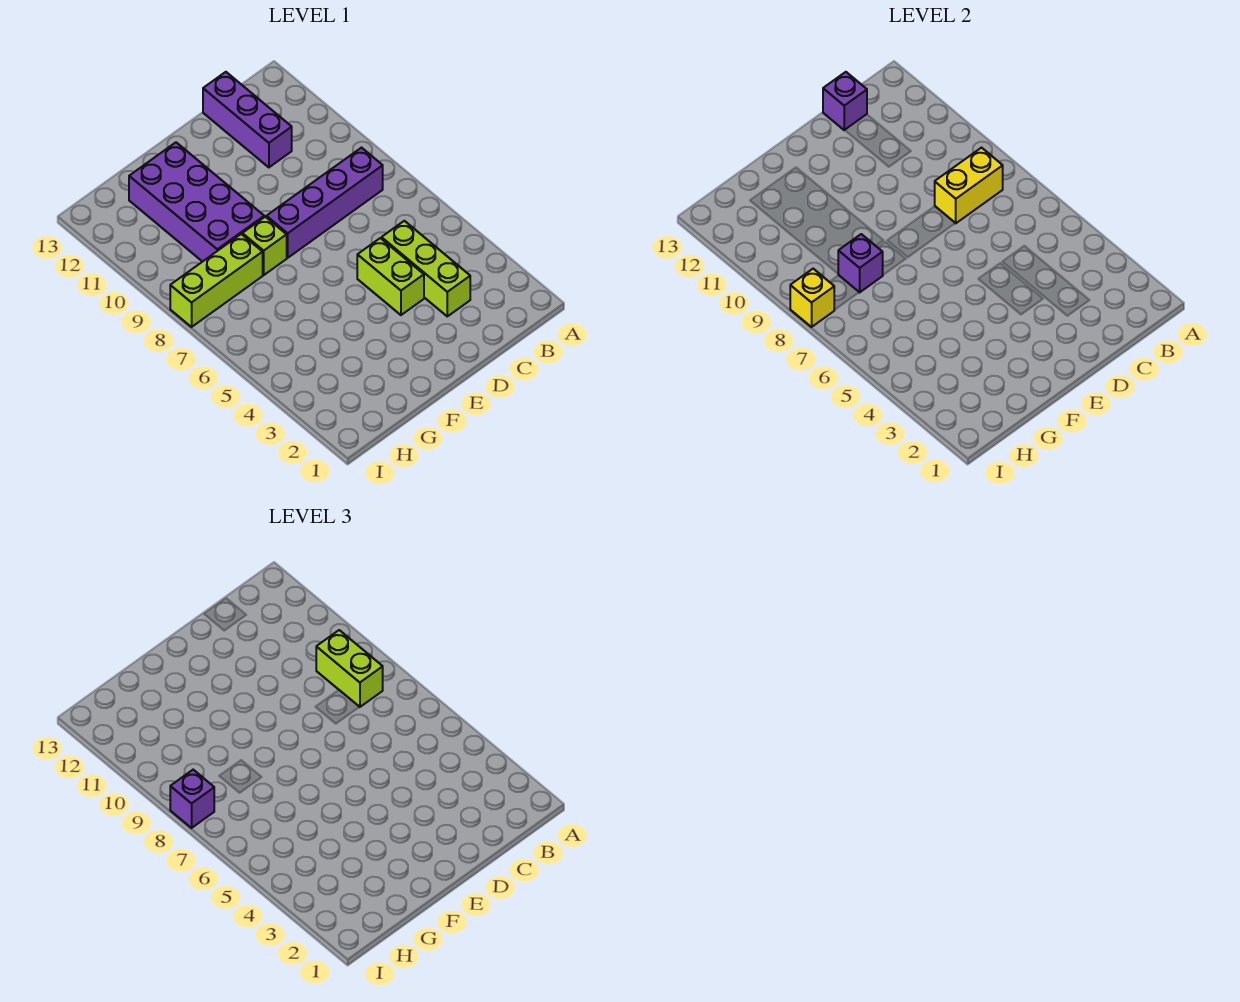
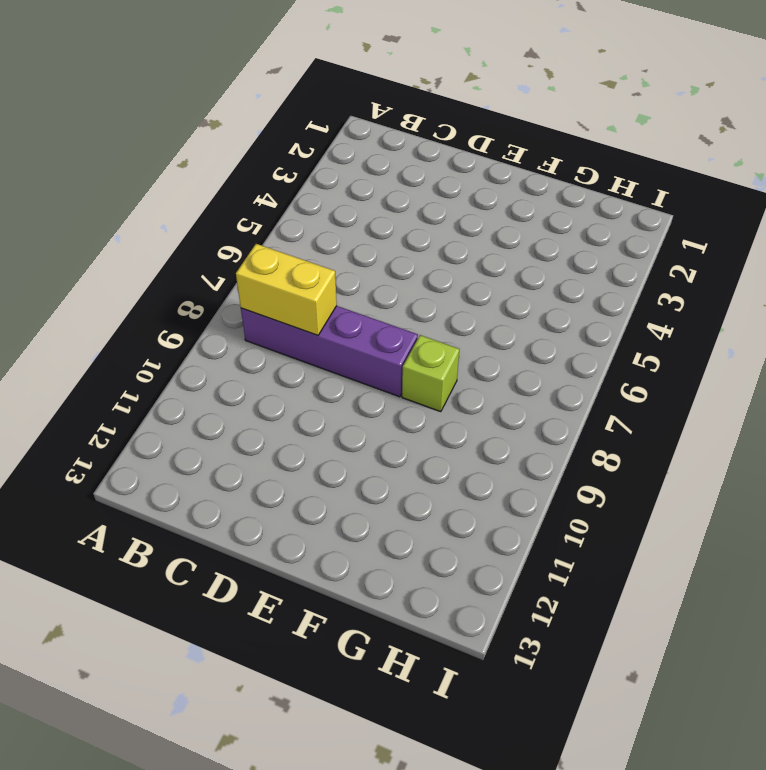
none -> lime 1x3 brick [382,221,470,316]
none -> purple 1x3 brick [203,72,292,167]
none -> lime 1x2 brick [357,238,424,315]

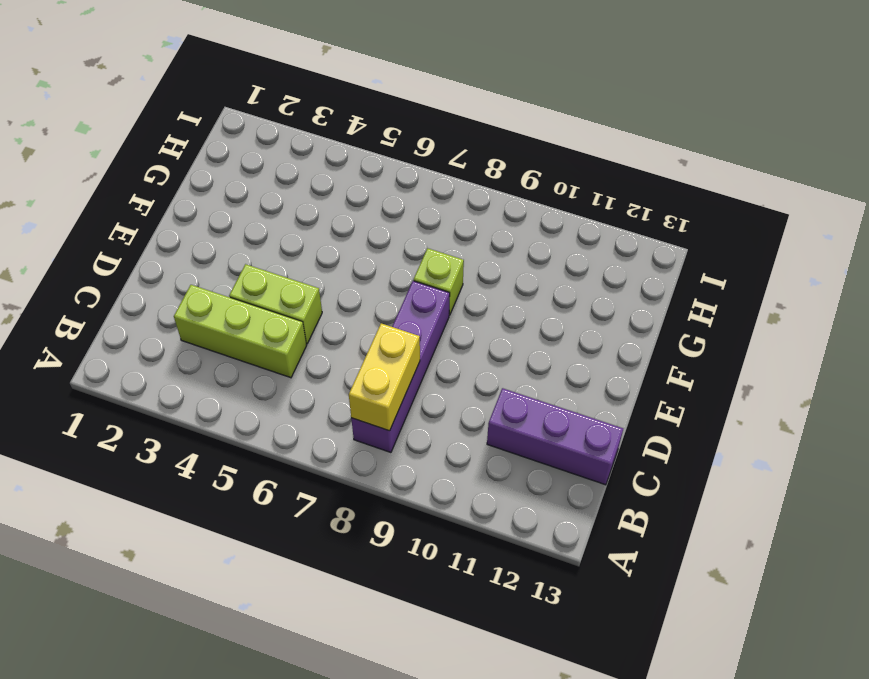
none -> purple 2x4 brick [129,142,264,262]
none -> lime 1x3 brick [170,234,263,327]
none -> purple 1x1 brick [823,72,867,130]

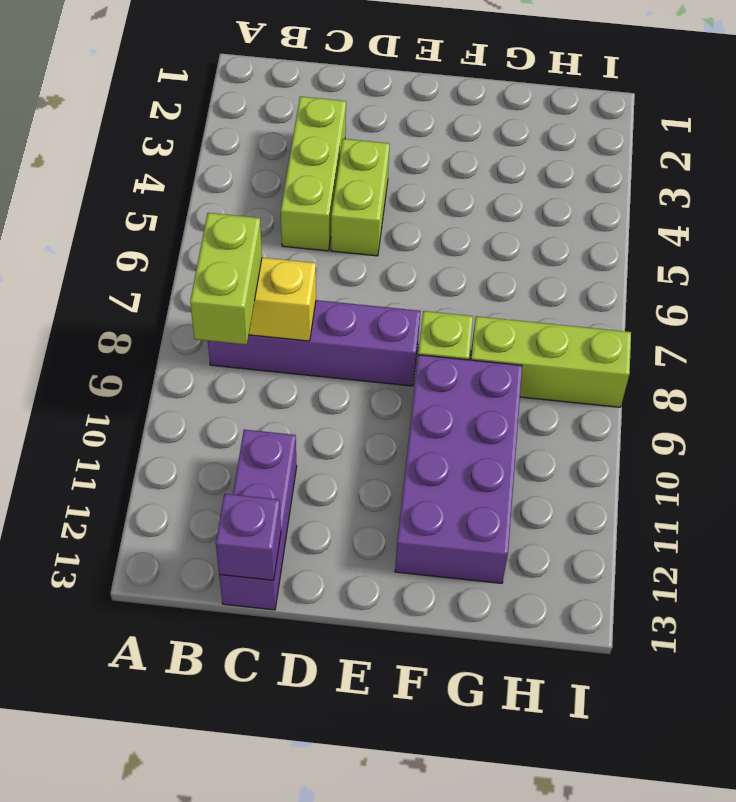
none -> purple 1x1 brick [838,234,883,292]
none -> yellow 1x1 brick [790,269,834,327]
none -> purple 1x1 brick [170,770,214,828]

